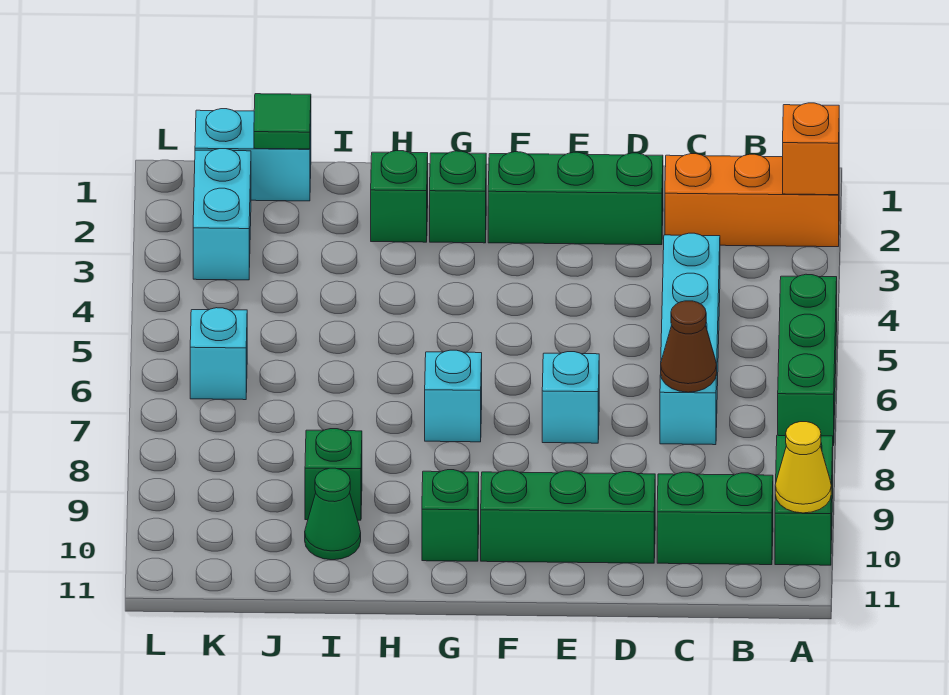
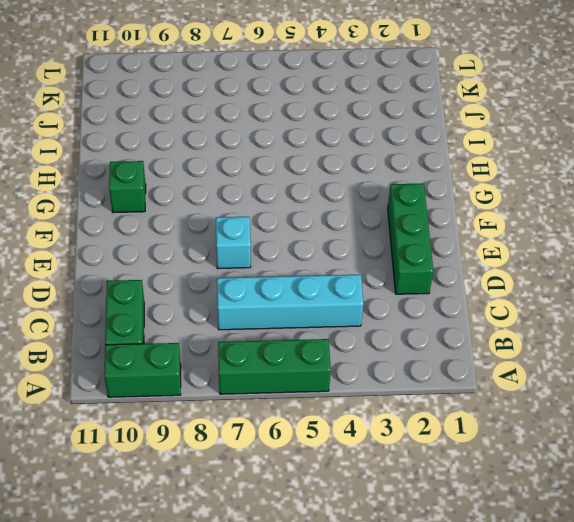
none -> orange 1x3 brick [665,154,839,247]
none -> green 1x3 brick [481,470,655,563]
none -> green 1x1 brick [430,151,486,243]

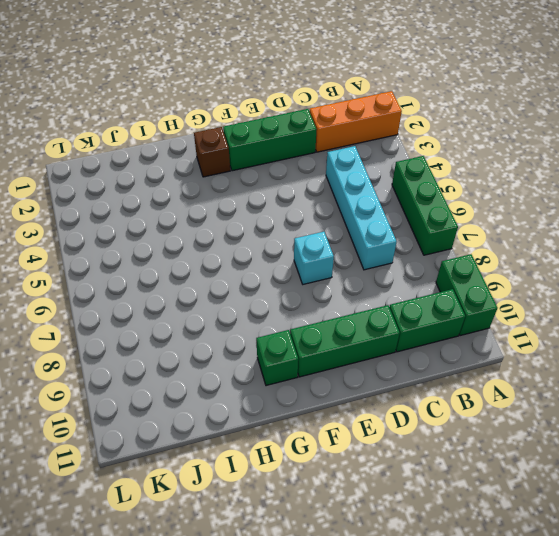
brown 1x1 brick [194,127,230,177] -> green 1x1 brick [430,151,486,243]
none -> cyan 1x1 brick [425,350,482,442]
none -> green 1x1 brick [371,150,428,242]
none -> green 1x1 brick [305,429,362,520]

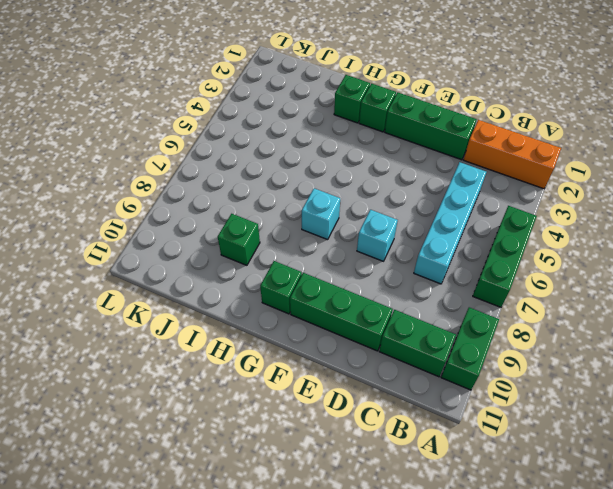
none -> green 1x1 cone [305,468,361,560]
none -> cyan 1x2 brick [195,109,311,201]
none -> cyan 1x2 brick [193,149,251,280]

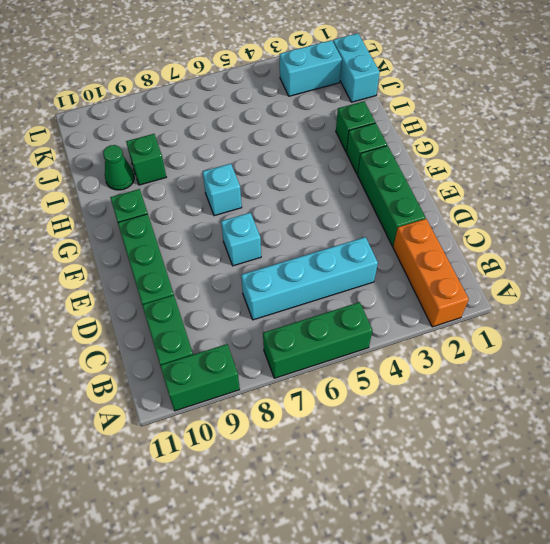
none -> cyan 1x1 brick [190,308,247,400]
none -> orange 1x1 brick [783,103,839,195]
none -> yellow 1x1 cone [775,422,831,513]

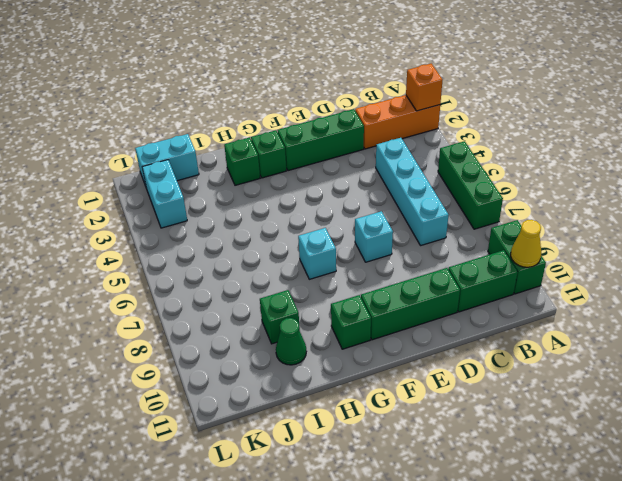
none -> cyan 1x1 brick [190,308,247,400]
none -> brown 1x1 cone [661,301,717,392]
none -> green 1x1 tile [254,94,311,149]

